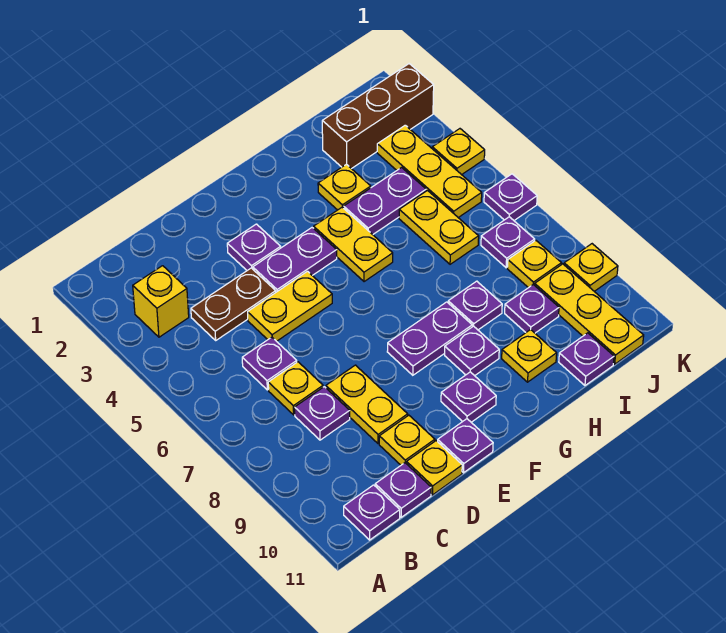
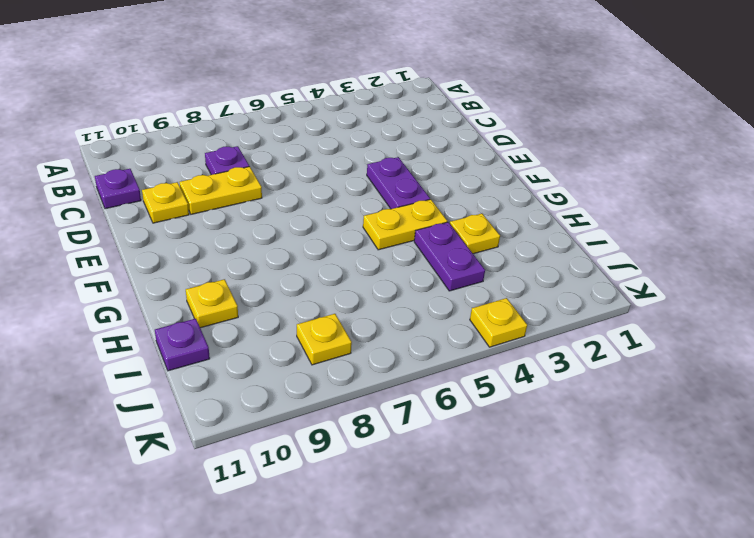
none -> yellow 1x1 brick [133,266,189,337]
none -> purple 1x1 plate [344,485,400,540]
none -> brown 1x2 plate [191,268,276,340]
none -> purple 1x1 plate [242,337,297,390]

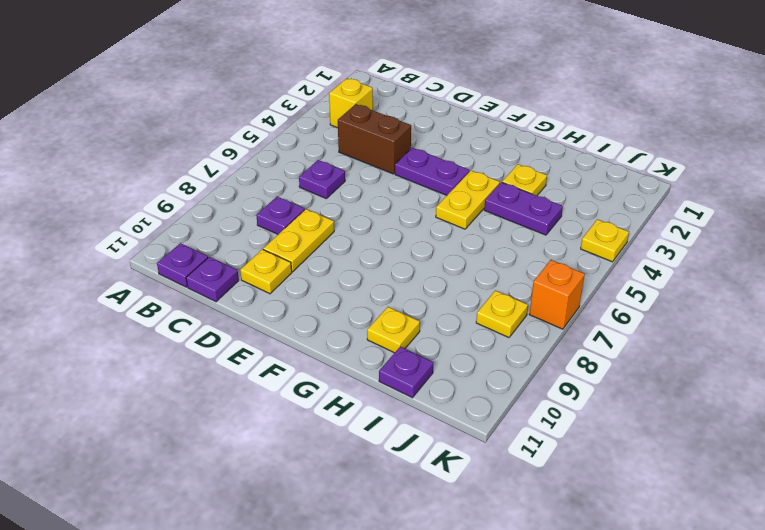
brown 1x2 brick [338,104,411,174] -> brown 1x2 plate [191,268,276,340]
orange 1x1 brick [529,260,585,329] -> none
none -> yellow 1x1 plate [268,362,323,415]
none -> yellow 1x2 plate [248,271,332,341]
none -> yellow 1x1 plate [407,441,462,495]
none -> purple 1x1 plate [227,224,281,270]

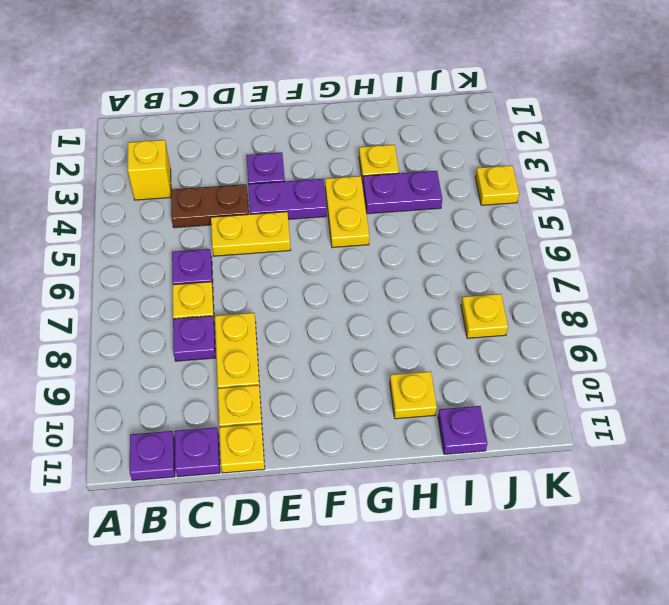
none -> purple 1x1 plate [438,419,493,473]
none -> purple 1x2 plate [387,302,472,375]
none -> purple 1x1 plate [441,372,496,422]
none -> purple 1x1 plate [445,326,499,376]

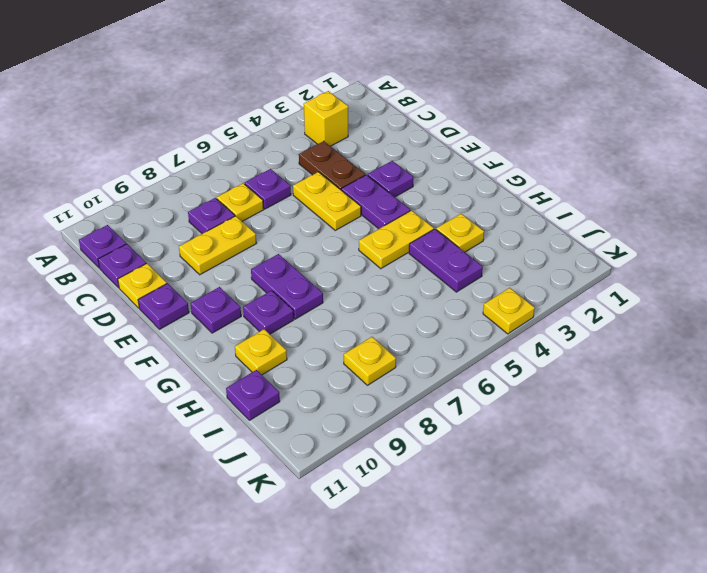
none -> yellow 1x1 plate [379,415,435,465]
none -> purple 1x1 plate [448,281,502,330]
none -> brown 1x3 brick [322,64,434,169]
none -> yellow 1x2 plate [399,191,479,264]

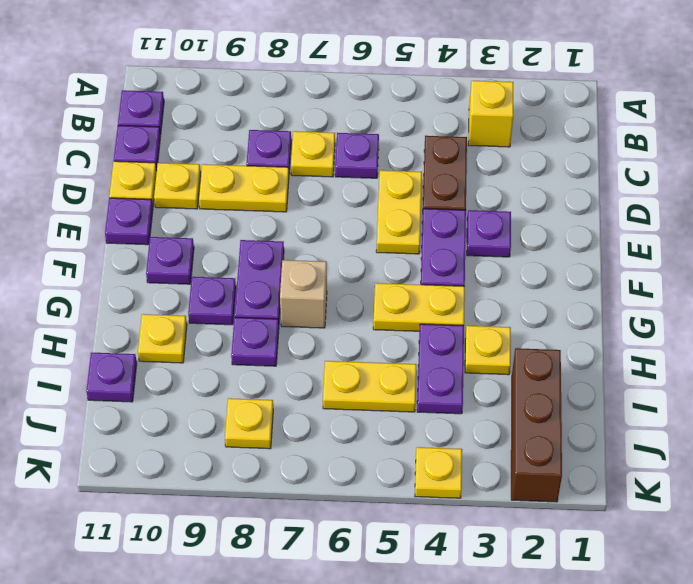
tan 1x1 brick [280,260,327,328] -> none
none -> purple 1x1 plate [505,285,559,333]
none -> yellow 1x3 plate [377,125,482,218]
none -> purple 1x1 plate [481,217,535,268]
none -> yellow 1x3 plate [535,264,644,364]

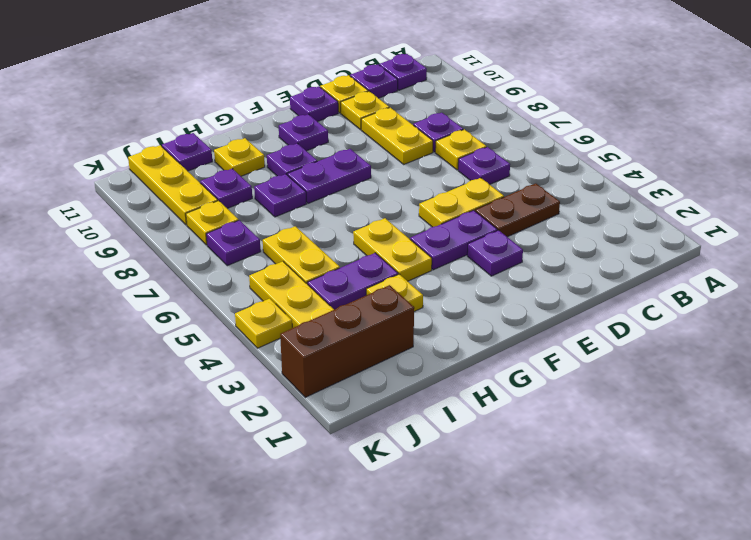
none -> yellow 1x1 brick [133,266,189,337]
none -> purple 1x1 plate [484,174,537,220]
none -> yellow 1x1 plate [564,244,618,291]

